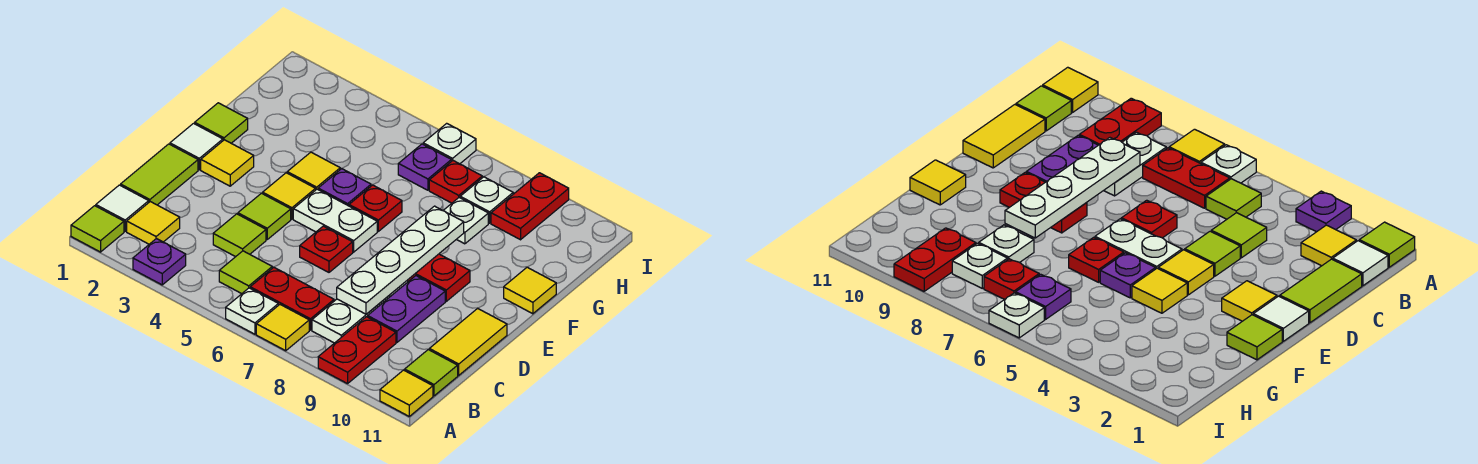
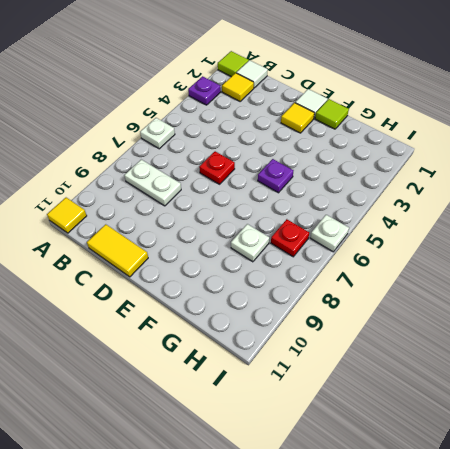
none -> yellow 1x1 tile [256,305,309,351]
none -> red 1x2 plate [318,317,396,384]
none -> lime 1x1 tile [219,251,272,294]
none -> red 1x2 plate [250,267,334,330]

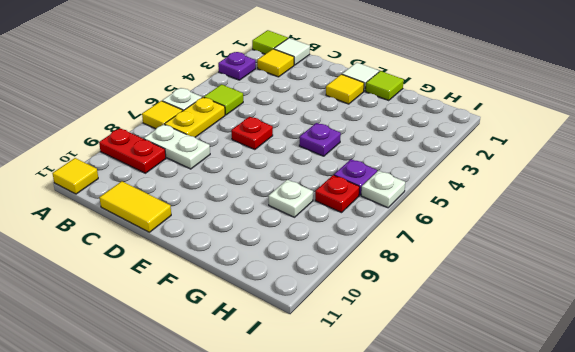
yellow 1x2 plate [165,97,225,137] -> red 1x2 plate [250,267,334,330]
none -> lime 1x1 tile [405,350,458,396]
none -> lime 1x2 tile [121,144,198,205]
none -> lime 1x1 tile [213,214,266,257]
none -> purple 1x2 plate [368,276,445,342]

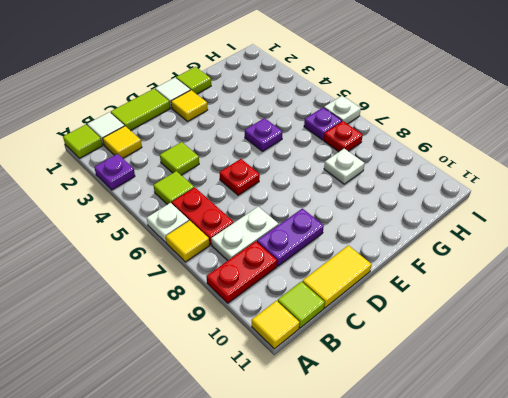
none -> lime 1x1 tile [238,193,291,239]
none -> yellow 1x1 tile [263,173,316,219]
none -> white 1x2 plate [293,189,377,252]
none -> red 1x2 plate [407,254,470,301]

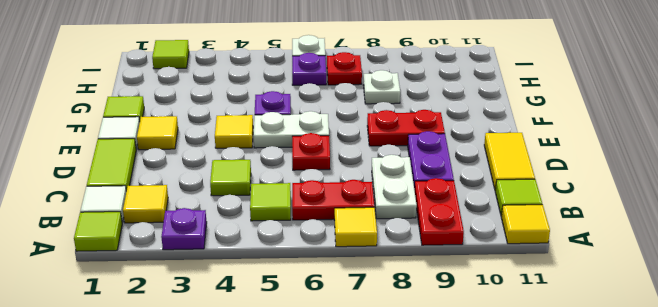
lime 1x1 tile [152,40,189,69] -> lime 1x1 tile moved to [238,193,291,239]
none -> white 1x1 plate [226,288,278,334]
none -> yellow 1x1 tile [287,152,340,190]
none -> red 1x1 plate [349,185,402,231]
none -> yellow 1x1 tile [504,267,556,314]

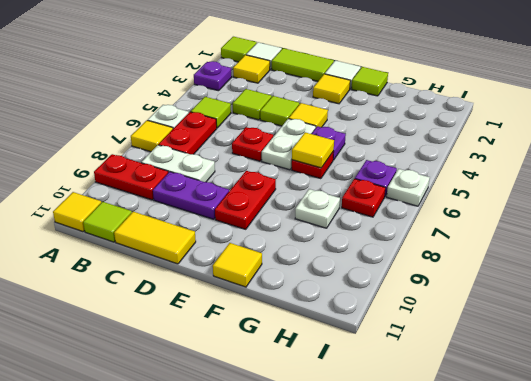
yellow 1x1 tile [292,132,334,168] -> yellow 1x1 tile moved to [287,152,340,190]
none -> white 1x1 plate [460,177,513,223]
none -> red 1x2 plate [491,173,569,240]
none -> white 1x4 plate [337,206,464,314]

